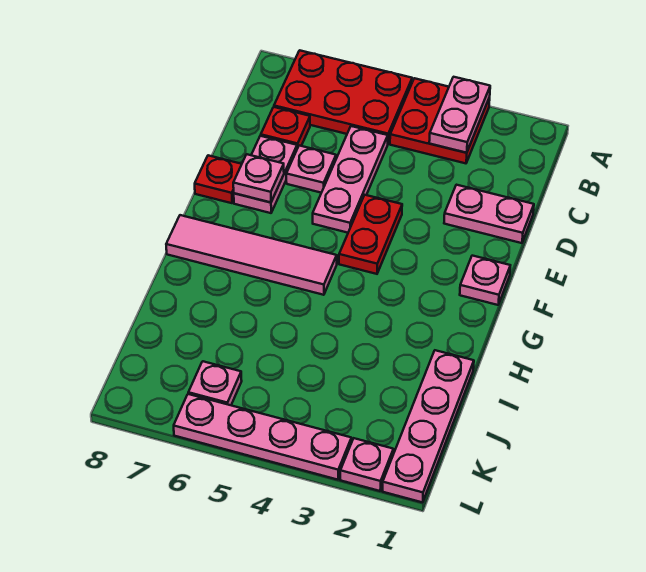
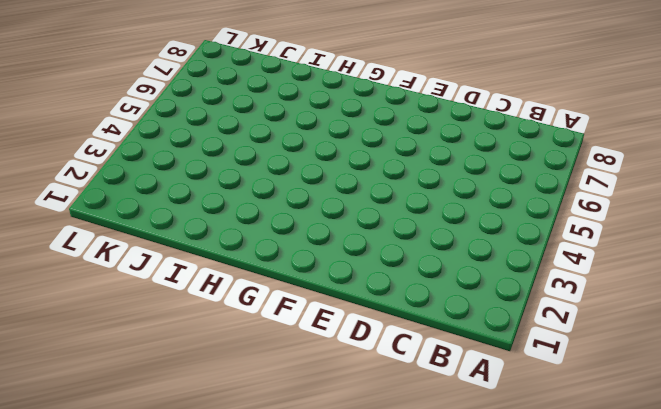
none -> red 2x2 plate [390,78,490,163]
none -> red 2x3 plate [274,50,412,143]
none -> pink 1x3 plate [313,126,388,233]

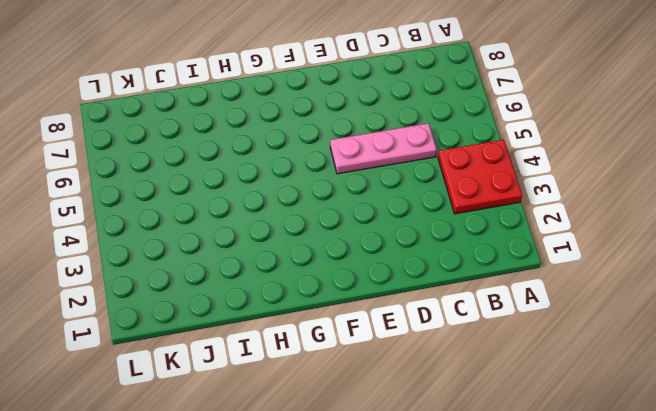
none -> red 2x3 plate [274,50,412,143]
none -> red 1x1 plate [261,107,310,149]
none -> pink 1x2 plate [444,185,534,243]

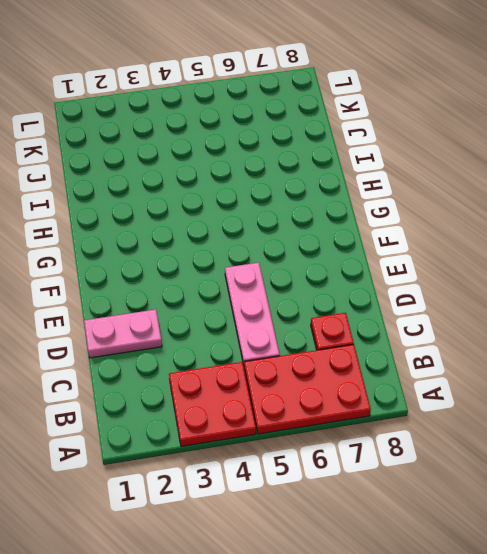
none -> pink 1x1 plate [286,146,336,193]
none -> pink 1x2 plate [234,136,297,213]
none -> red 1x2 plate [339,195,402,274]

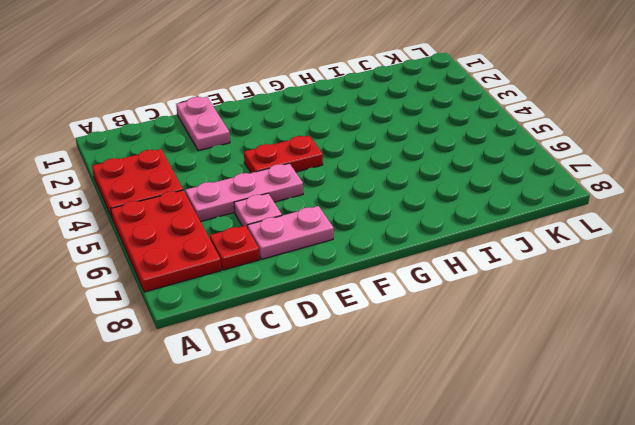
none -> red 1x1 plate [195,155,242,203]
none -> pink 1x1 plate [460,256,510,305]
none -> pink 1x4 tile [166,215,337,295]

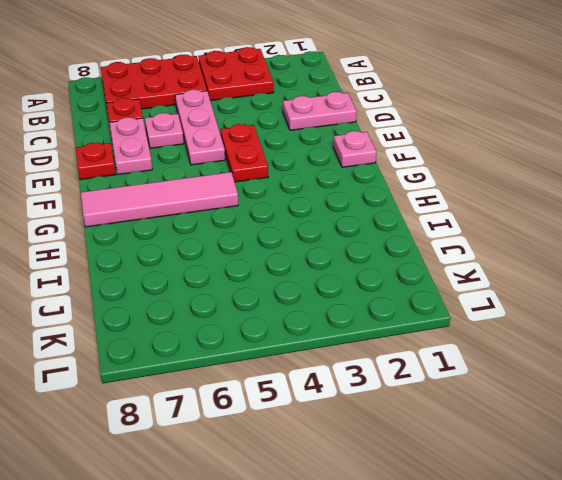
none -> pink 1x4 plate [382,350,474,502]
none -> pink 1x1 plate [188,361,242,405]
none -> pink 1x1 plate [340,438,393,491]

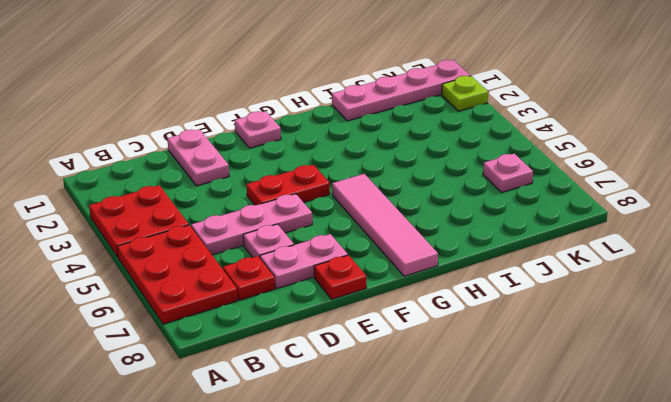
lime 1x1 plate [442,76,488,111] -> pink 1x1 plate [340,438,393,491]
none -> pink 1x4 plate [174,394,351,480]
none -> pink 1x2 plate [429,77,490,153]
none -> pink 1x1 plate [233,154,284,202]

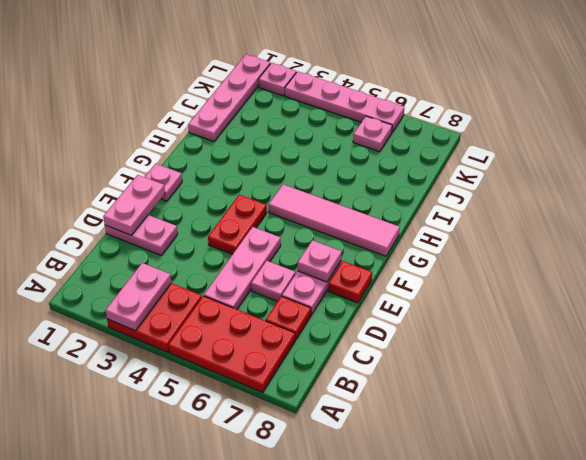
pink 1x2 plate [103,175,165,235] -> none

